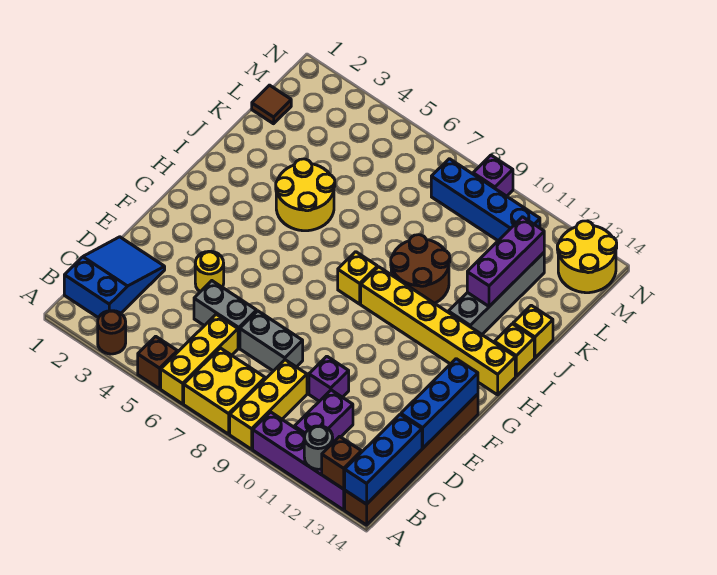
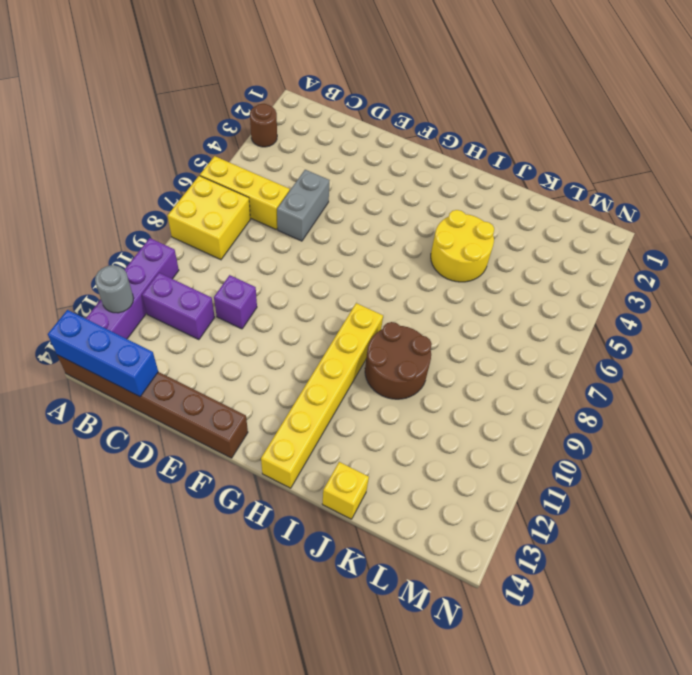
none -> brown 1x1 brick [138,336,177,389]
none -> yellow 1x3 brick [230,360,307,449]
none -> blue 2x3 slope [64,237,165,318]

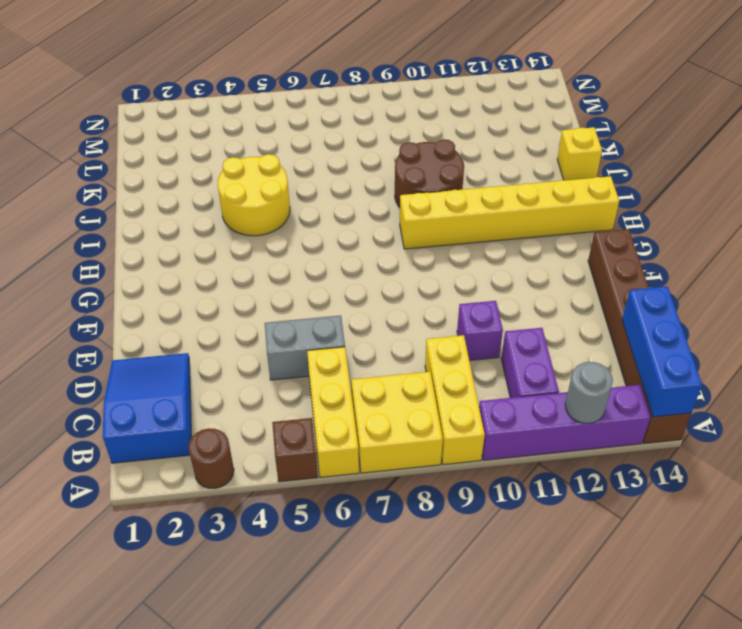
none -> grey 1x2 brick [240,311,303,371]
none -> yellow 1x1 round brick [195,251,224,292]
none -> yellow 1x1 brick [338,252,377,304]

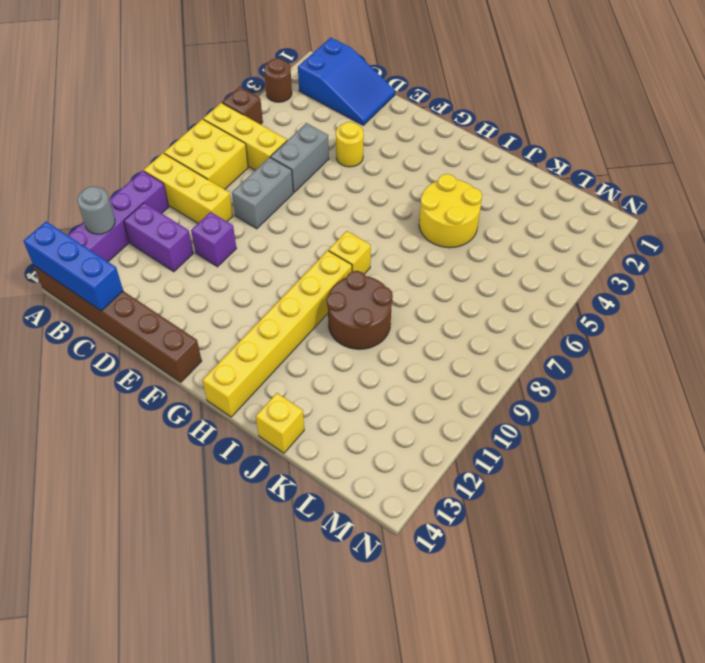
none -> grey 1x4 brick [448,253,544,334]
none -> yellow 1x1 brick [494,324,534,376]
none -> brown 1x1 tile [252,85,291,124]

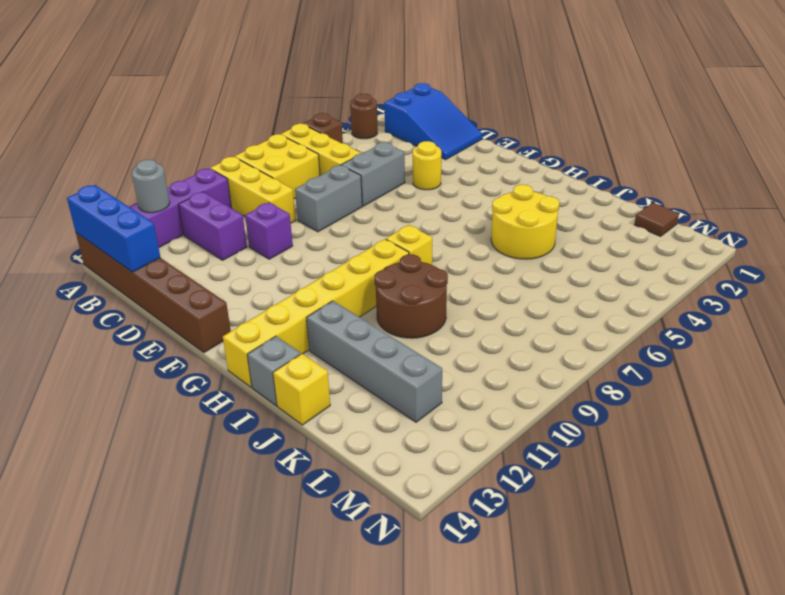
grey 1x1 brick [247,336,301,406] -> yellow 1x1 brick [494,324,534,376]
none -> blue 1x4 brick [431,159,540,241]
none -> yellow 2x2 round brick [557,221,617,293]
none -> purple 1x1 brick [473,155,513,196]

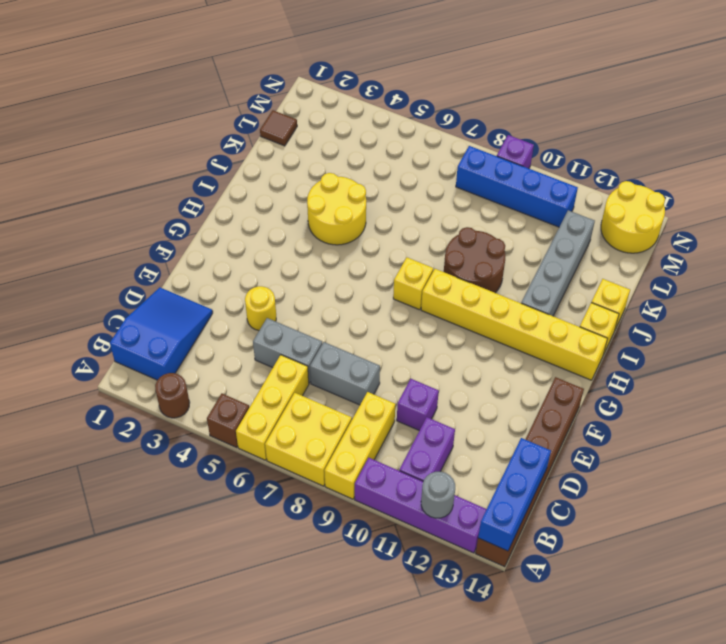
none -> brown 1x1 brick [322,437,361,489]
none -> blue 1x3 brick [401,359,478,448]
none -> purple 1x3 brick [467,217,544,306]

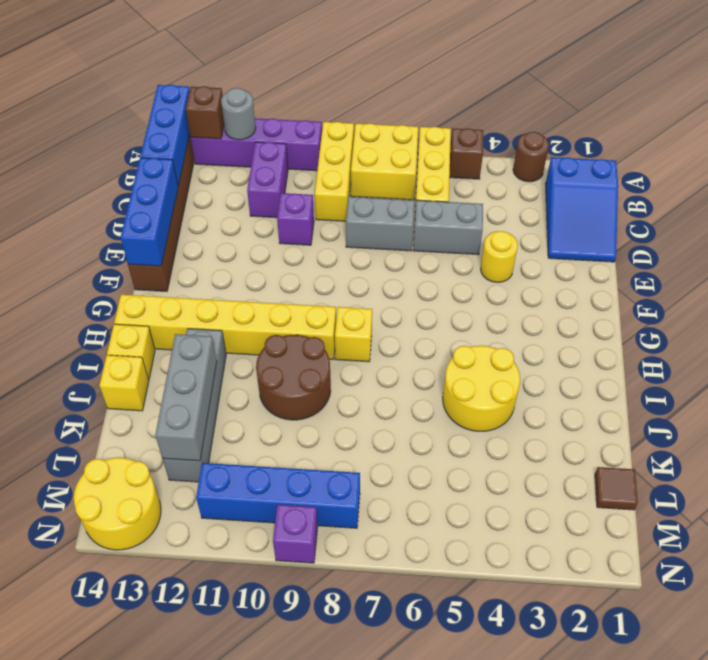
grey 1x3 brick [155,334,217,461] -> purple 1x3 brick [467,217,544,306]

